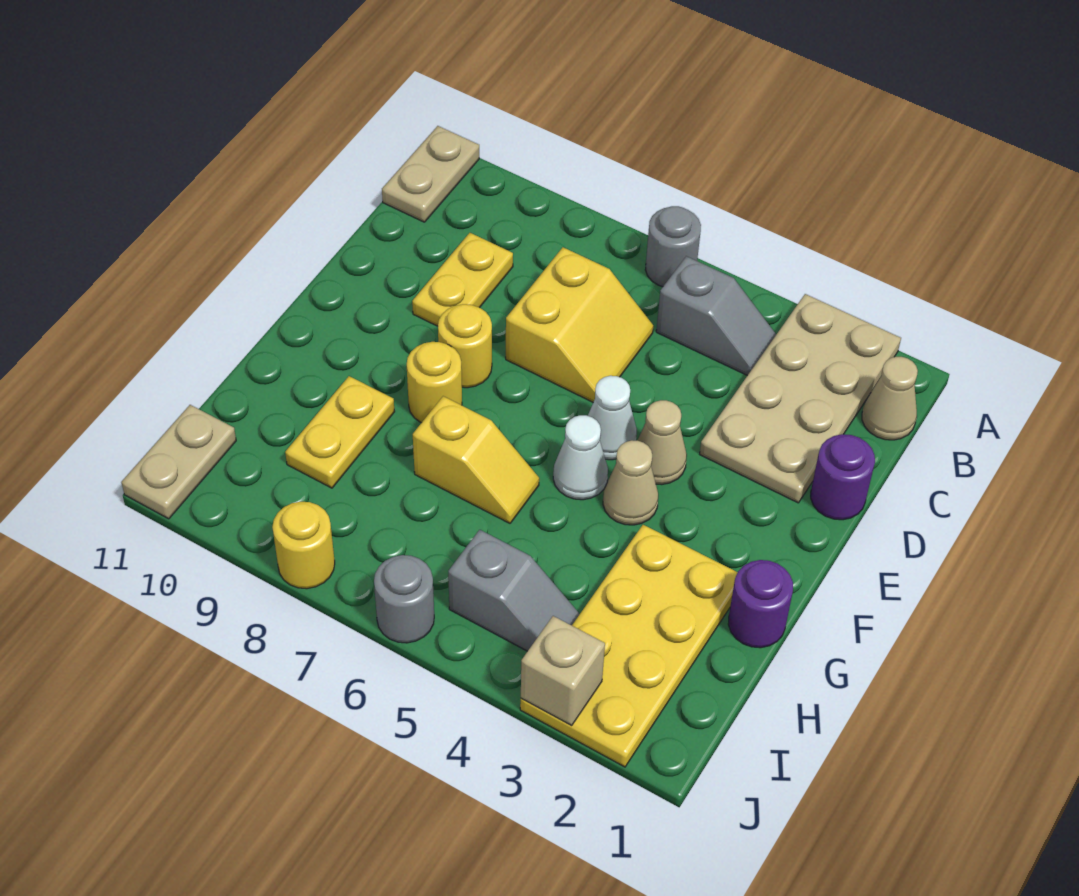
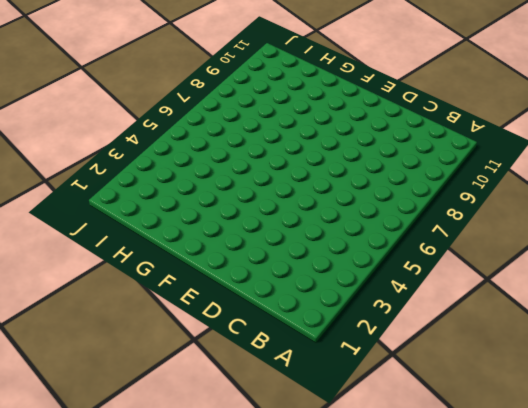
none -> tan 2x4 plate [700,294,901,503]
none -> grey 1x1 round brick [645,206,701,287]
none -> tan 1x2 plate [382,126,479,222]

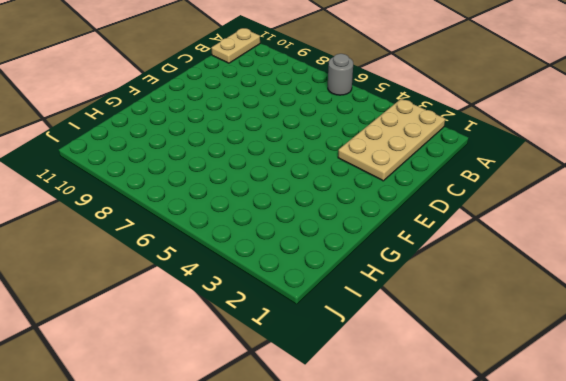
none -> tan 1x1 cone [862,357,918,440]
none -> grey 1x2 slope [656,256,776,376]
none -> yellow 2x2 slope [506,247,653,402]

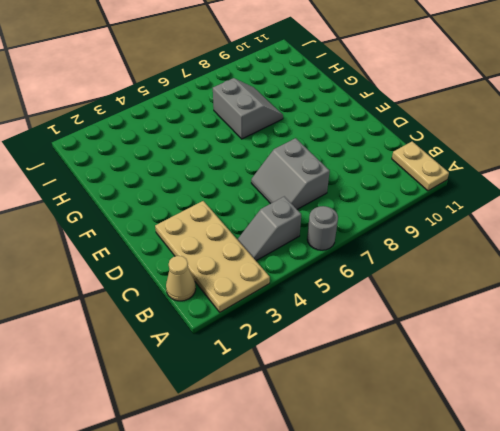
grey 2x2 slope [251,138,330,209] -> yellow 2x2 slope [506,247,653,402]
grey 2x2 slope [213,78,283,139] -> yellow 1x2 slope [413,396,539,523]
none -> yellow 1x2 plate [412,233,513,326]
none -> purple 1x1 round brick [811,434,875,520]
none -> tan 1x1 cone [637,400,687,485]

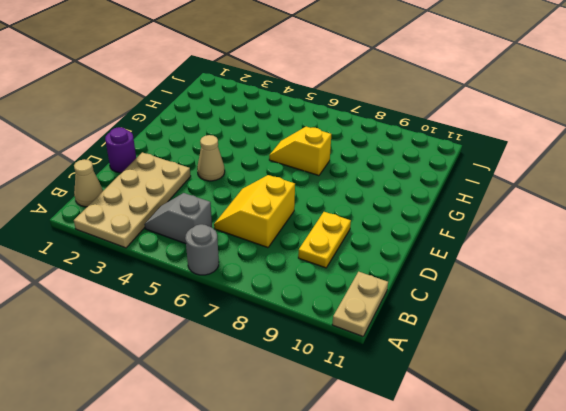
none -> white 1x1 cone [588,376,637,460]
none -> yellow 1x1 round brick [438,304,492,388]
none -> tan 1x1 cone [603,440,658,525]

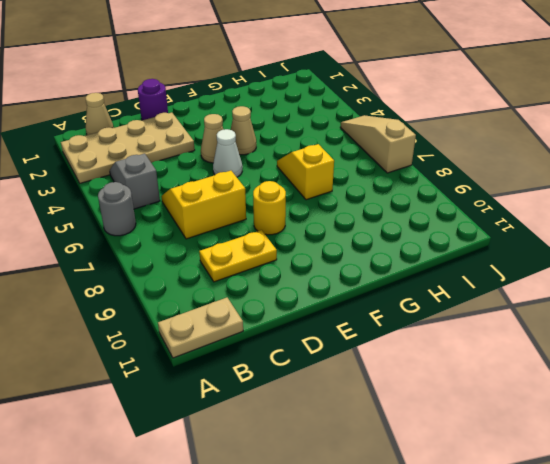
tan 1x3 slope [340,115,416,173] -> grey 1x1 round brick [374,555,434,643]
none -> white 1x1 cone [553,415,608,500]
none -> yellow 1x1 round brick [407,342,462,423]
none -> purple 1x1 round brick [728,560,793,648]

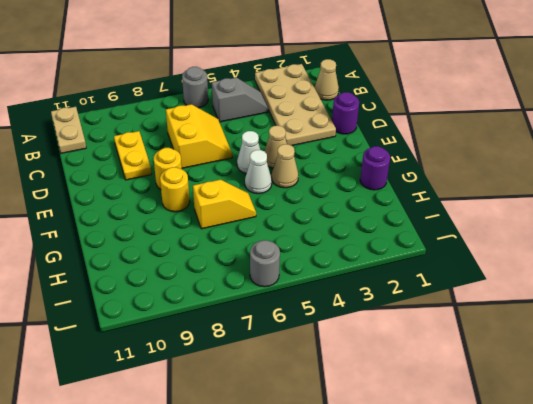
none -> yellow 2x4 plate [520,525,738,767]
none -> yellow 1x2 plate [285,376,395,488]
none -> grey 1x2 slope [448,530,580,651]

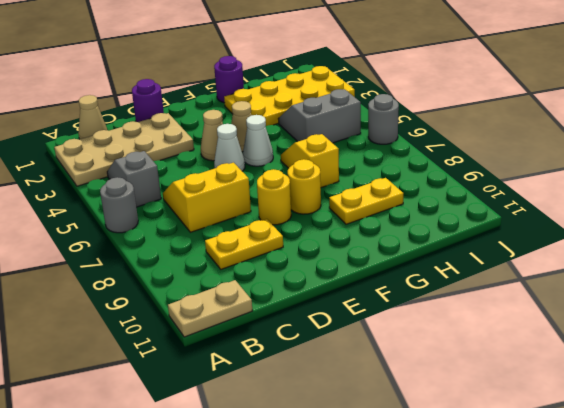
grey 2x2 slope [278,89,361,143] -> grey 1x2 slope [448,530,580,651]
none -> tan 1x2 plate [121,405,236,519]
none -> yellow 1x1 round brick [272,502,335,589]
none -> tan 1x1 brick [521,616,605,726]

